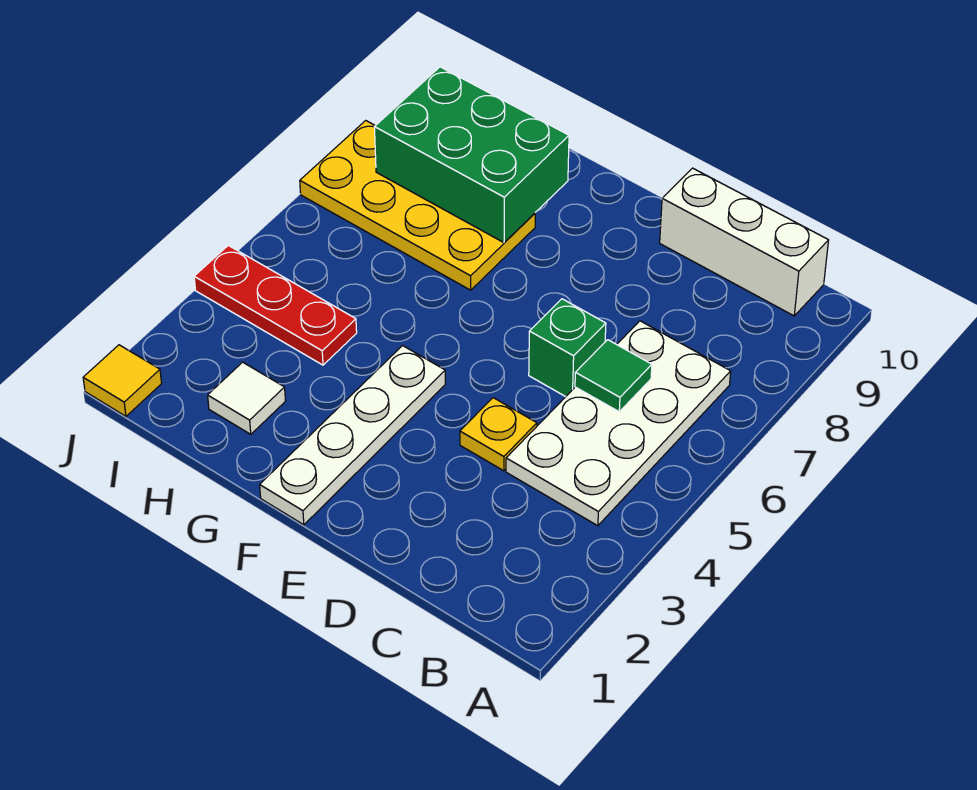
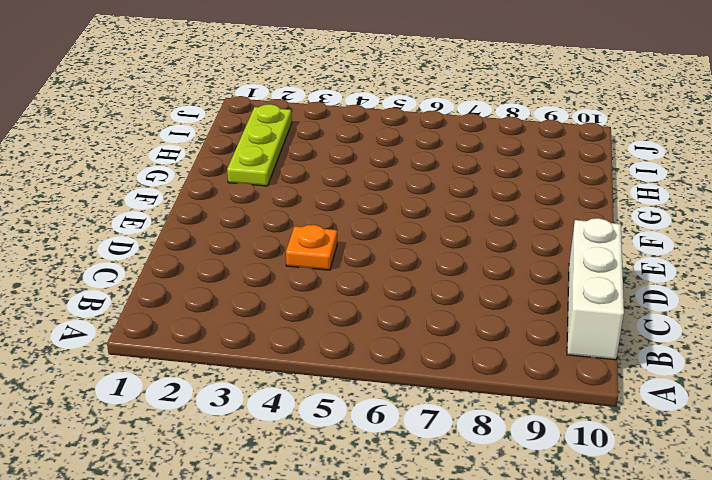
orange 1x1 plate [286,225,337,270] -> yellow 1x1 plate [460,398,537,471]
lime 1x3 plate [227,104,292,186] -> white 1x1 tile [208,362,285,434]
none -> white 2x4 plate [506,321,731,526]
none -> green 1x1 brick [529,299,606,397]

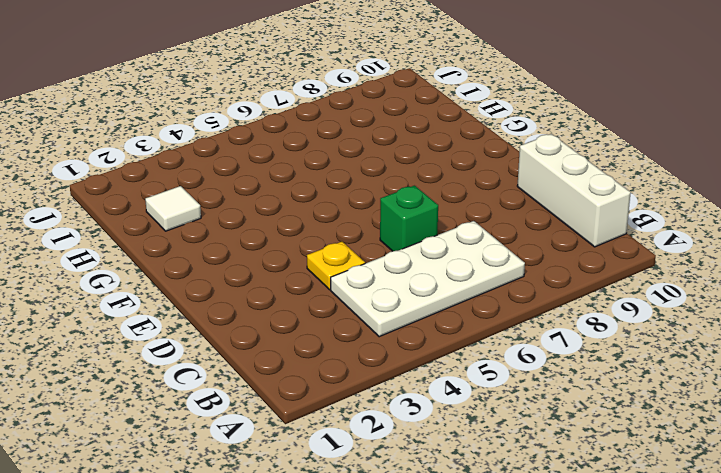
none -> white 1x4 plate [260,346,446,525]
none -> yellow 2x4 plate [300,121,535,290]

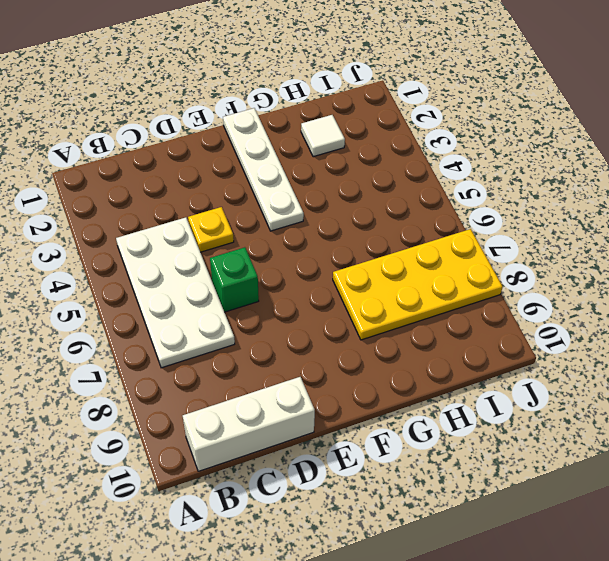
none -> red 1x3 plate [194,245,357,365]
none -> yellow 1x1 tile [83,345,162,416]

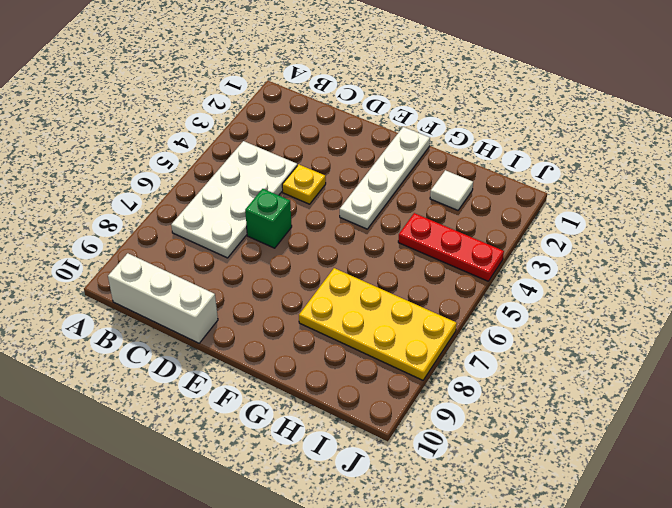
none -> yellow 1x1 tile [83,345,162,416]
none -> green 1x1 tile [575,340,652,412]

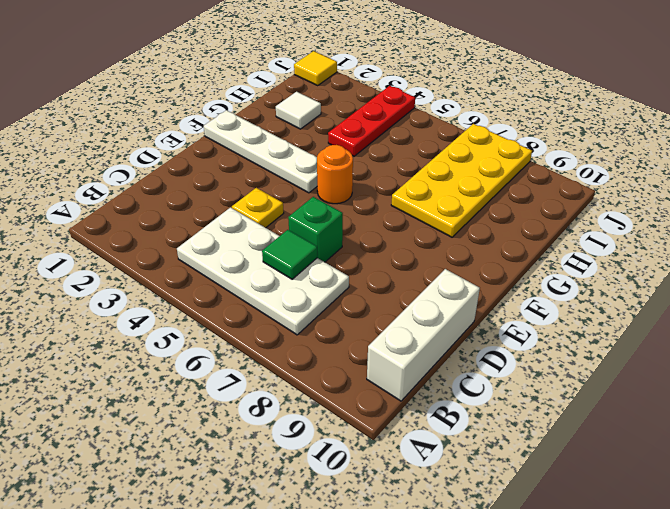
orange 1x1 round brick [317,145,353,204] -> none
none -> green 2x3 brick [375,67,569,243]

